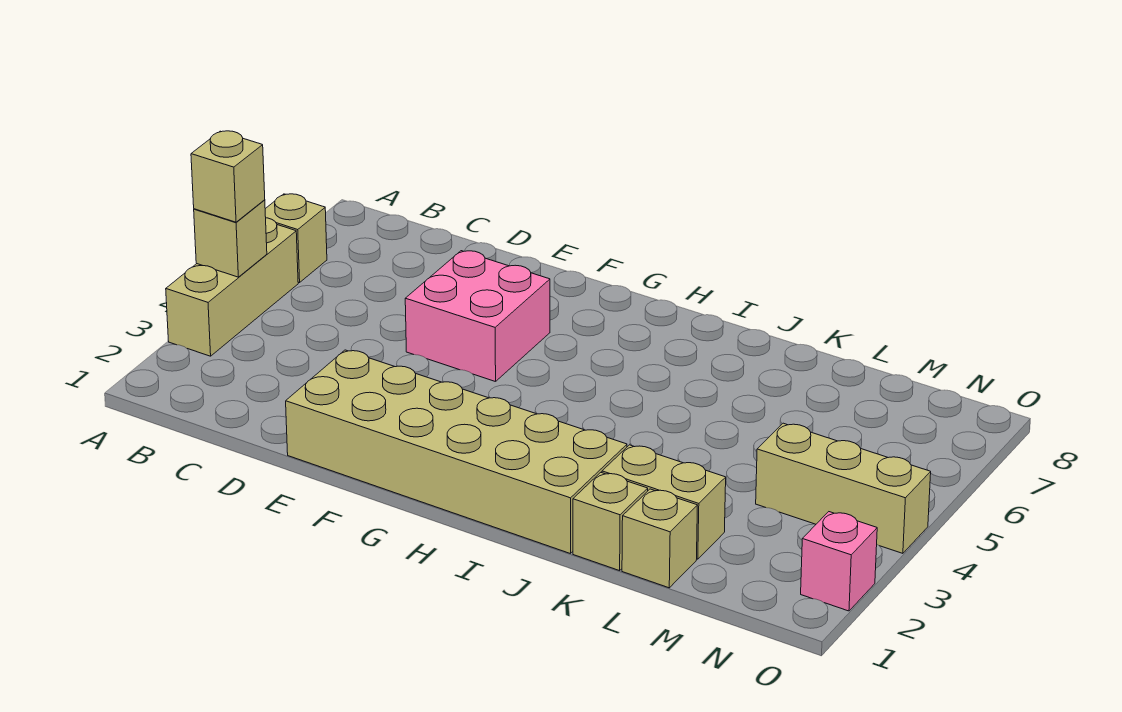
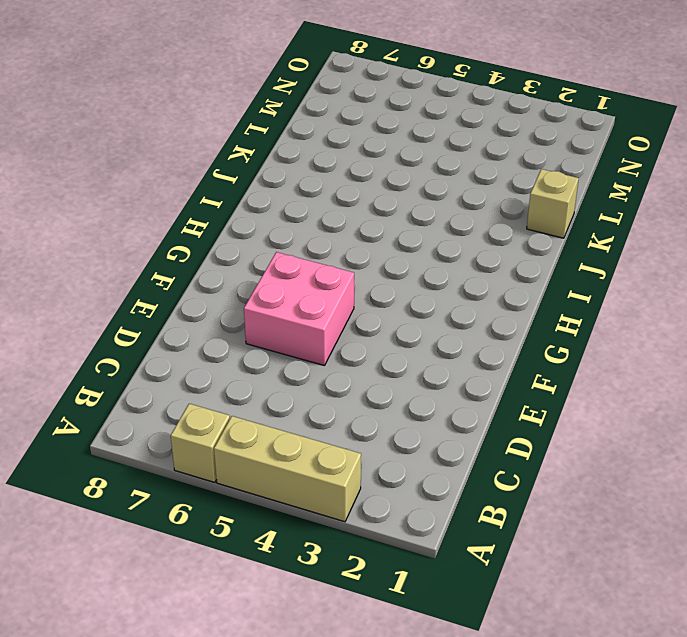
none -> tan 2x6 brick [286,350,627,554]
none -> tan 1x2 brick [602,445,726,559]

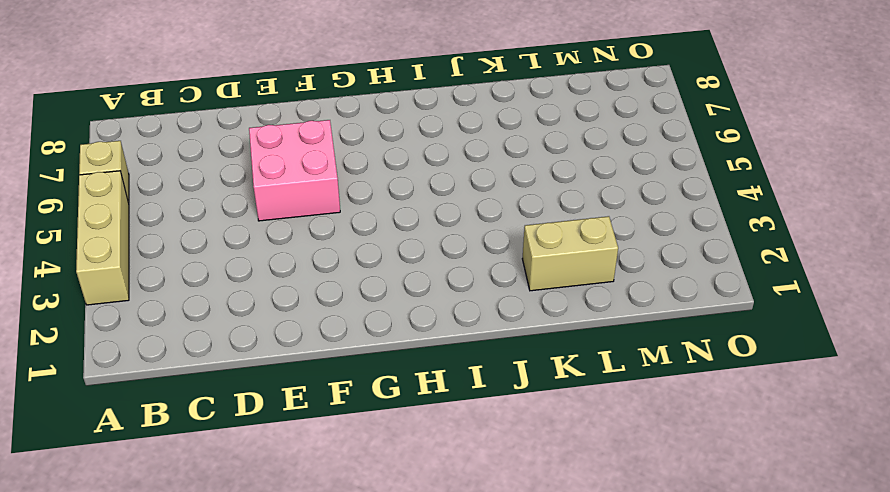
none -> tan 2x6 brick [286,350,627,554]
none -> tan 1x1 brick [573,473,648,571]

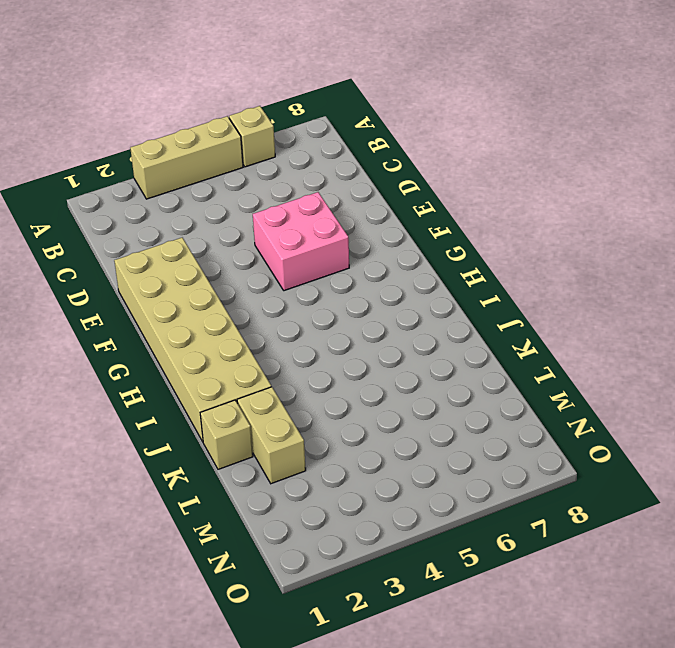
none -> tan 1x1 brick [622,489,698,588]
none -> tan 1x3 brick [756,423,931,553]

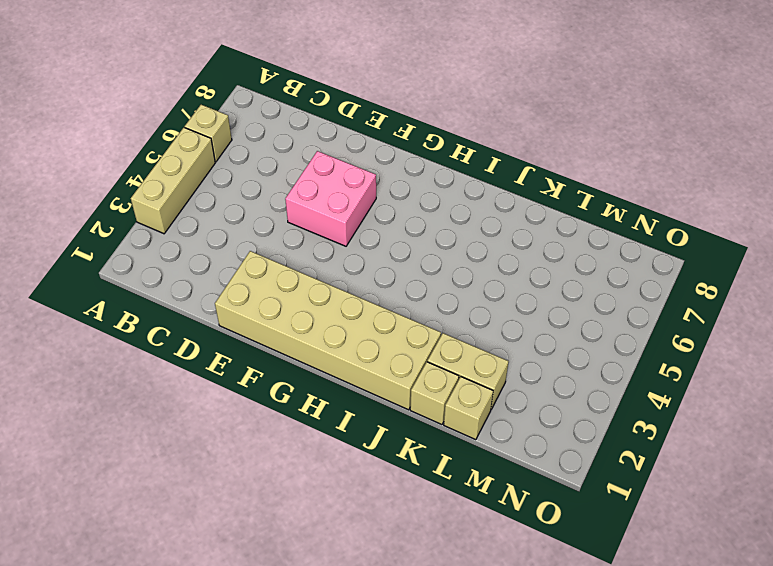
none -> tan 1x3 brick [756,423,931,553]
none -> pink 1x1 brick [801,512,877,611]

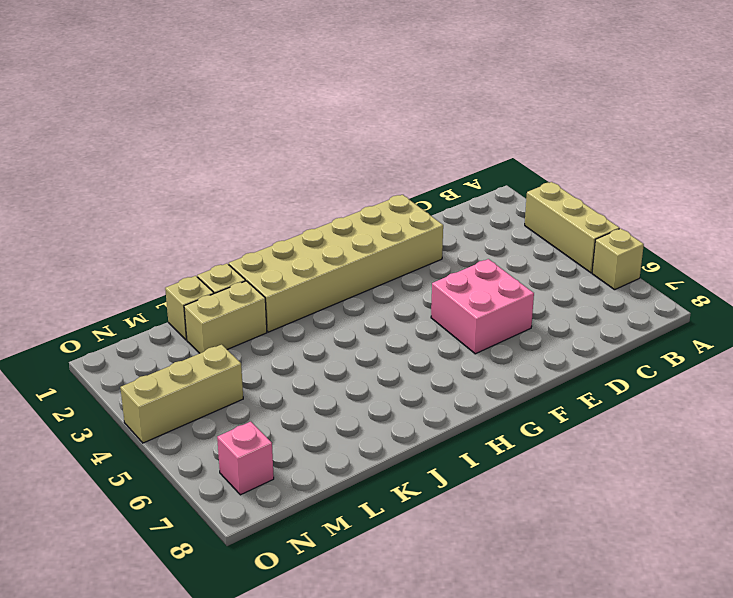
pink 1x1 brick [217,422,274,495] -> pink 1x1 brick moved to [801,512,877,611]
none -> tan 1x1 brick [194,200,267,277]
none -> tan 1x1 brick [191,131,265,222]

